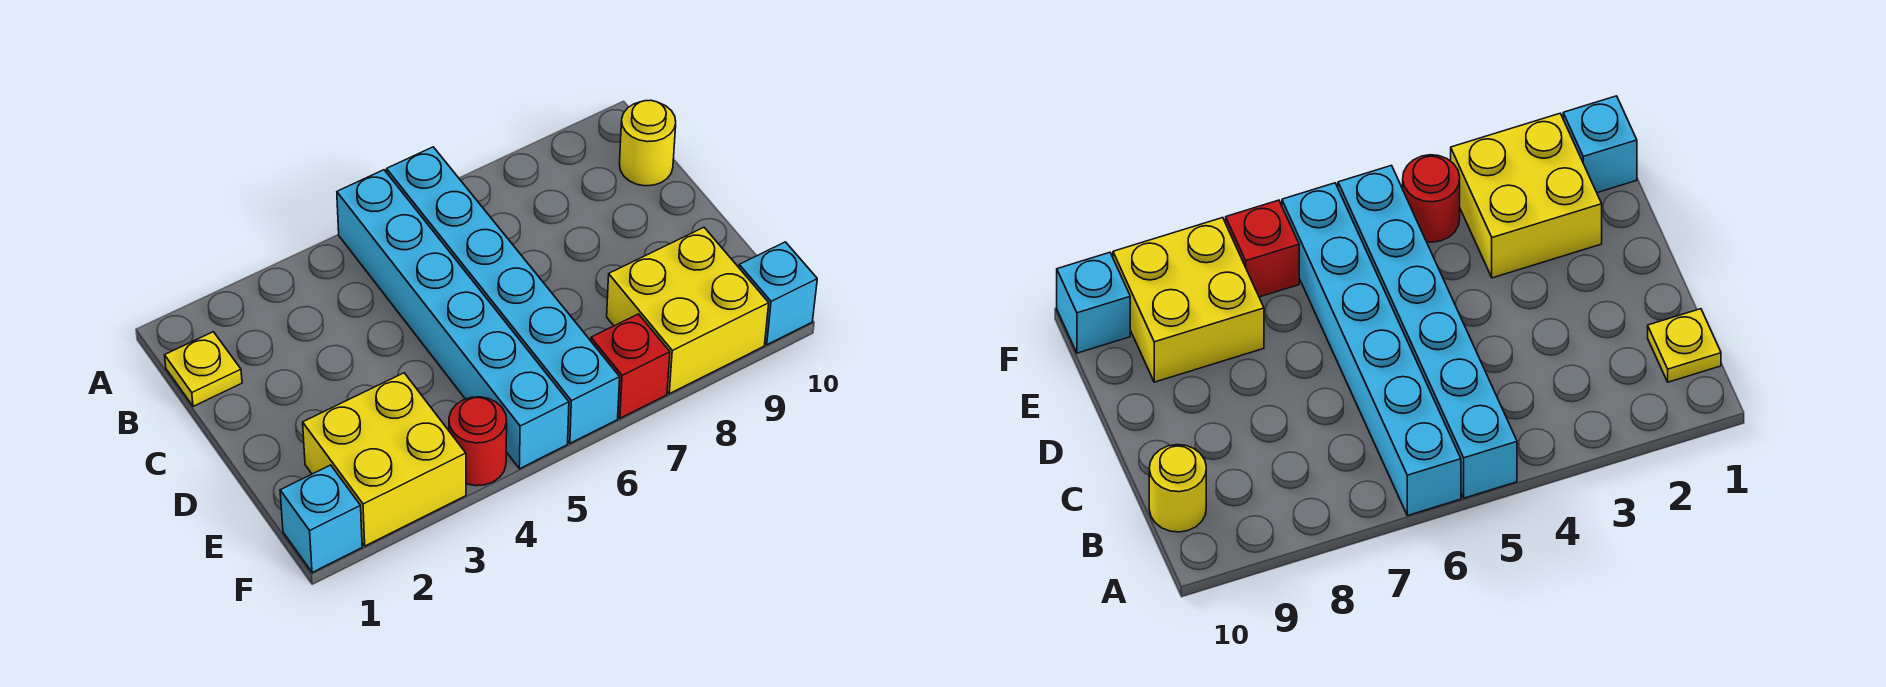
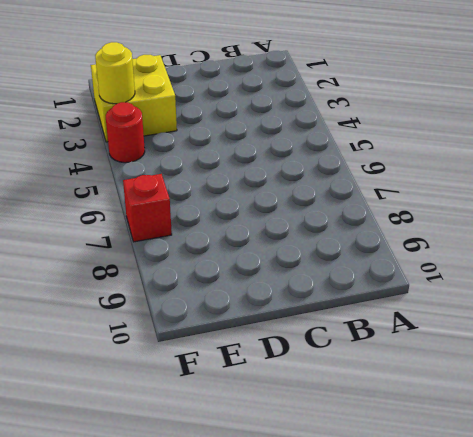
yellow 1x1 round brick [95,42,135,104] -> yellow 1x1 round brick moved to [620,100,676,186]
none -> cyan 1x6 brick [337,170,569,469]
none -> cyan 1x6 brick [387,147,620,443]

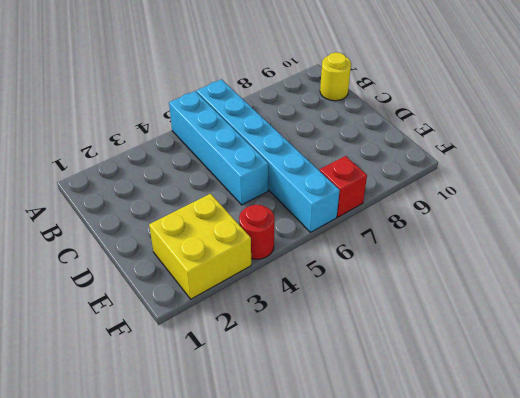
cyan 1x4 brick [169,91,268,205] -> cyan 1x6 brick [337,170,569,469]
none -> yellow 1x1 plate [165,332,242,406]
none -> yellow 2x2 brick [607,228,769,394]

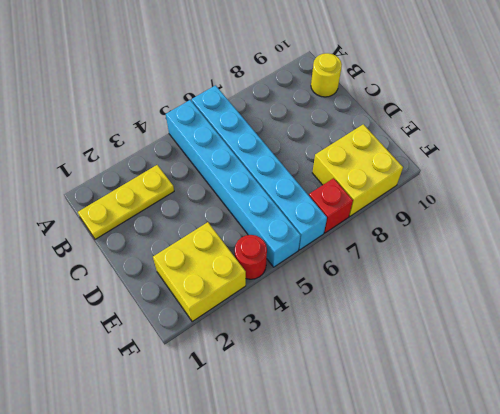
yellow 1x3 plate [78,165,174,239] -> yellow 1x1 plate [165,332,242,406]
none -> cyan 1x1 brick [280,465,362,573]
none -> cyan 1x1 brick [739,242,817,345]

